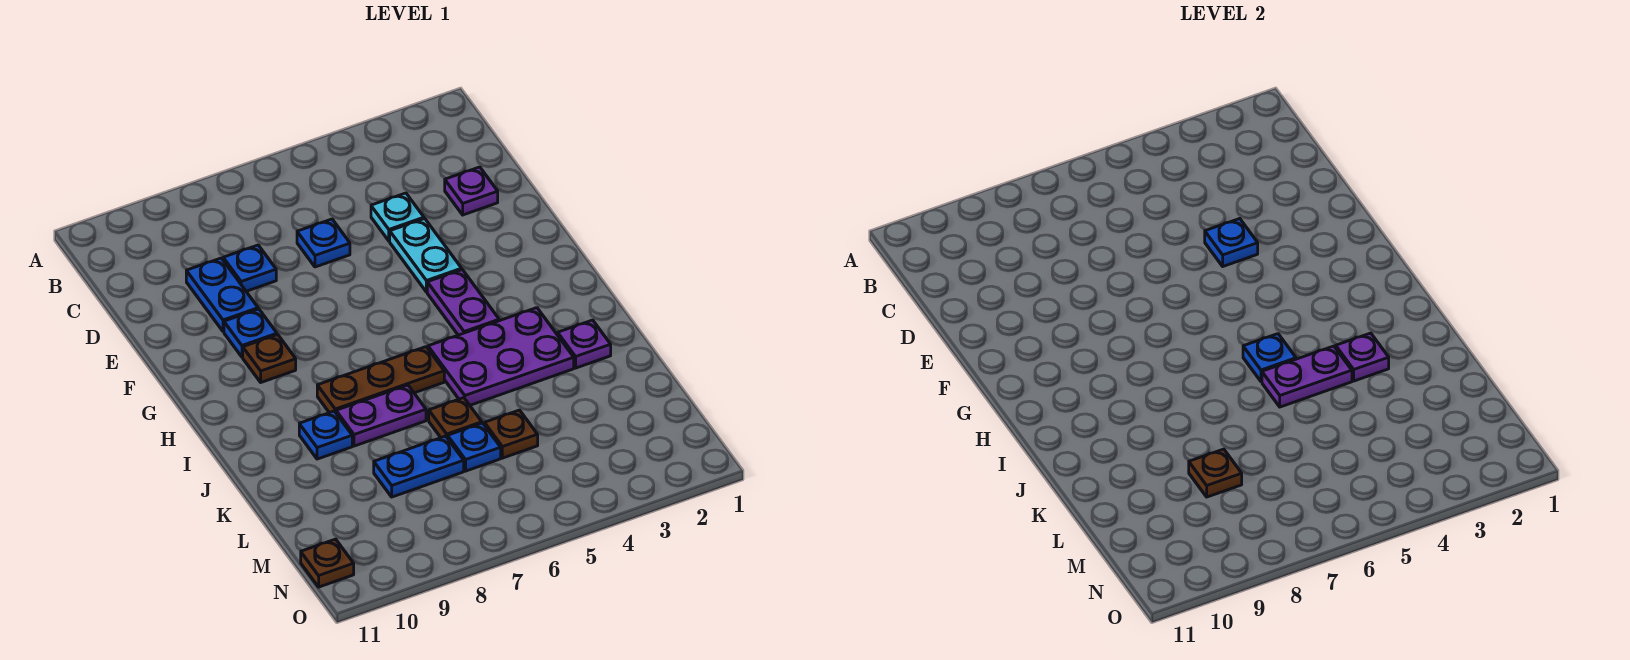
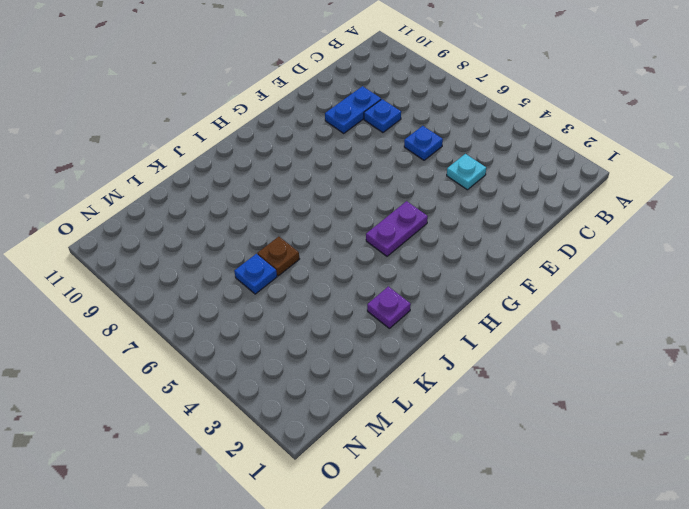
none -> purple 1x1 plate [445,167,498,215]
none -> cyan 1x2 plate [390,219,462,292]
none -> blue 1x1 plate [224,309,277,357]

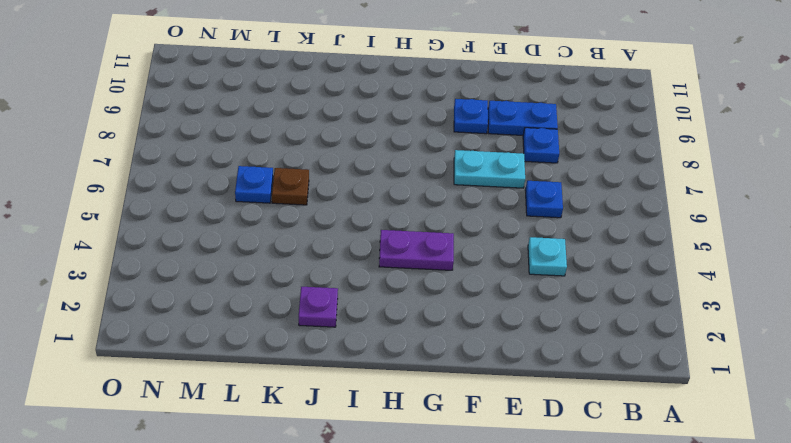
cyan 1x2 plate [454,150,525,188] -> cyan 1x2 plate moved to [390,219,462,292]
none -> purple 1x1 plate [445,167,498,215]
none -> brown 1x1 plate [243,335,296,382]
none -> purple 2x3 plate [428,308,574,405]

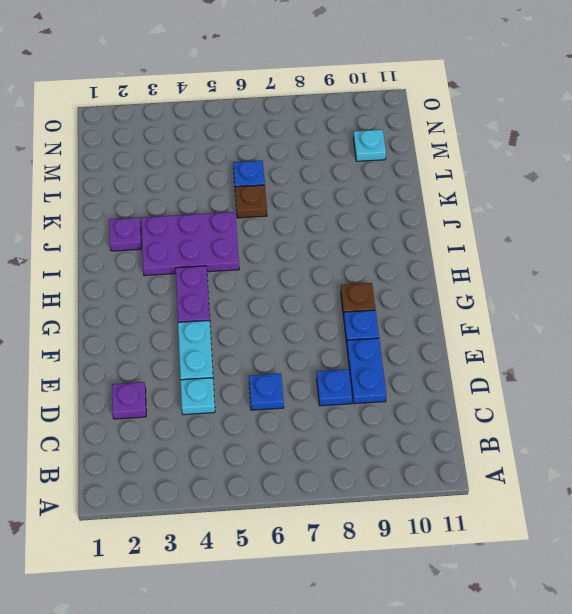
cyan 1x1 plate [353,130,386,161] -> none
none -> brown 1x3 plate [317,347,444,413]
none -> purple 1x2 plate [336,385,426,446]
none -> blue 1x1 plate [299,411,352,459]

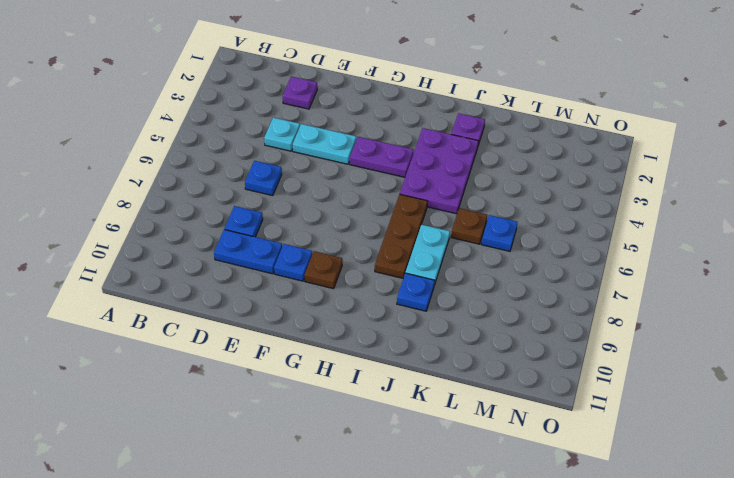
cyan 1x2 plate [406,225,450,285] -> purple 1x2 plate [336,385,426,446]
none -> brown 1x1 plate [485,410,538,458]
none -> blue 1x2 plate [374,436,464,497]
none -> brown 1x1 plate [301,539,354,587]

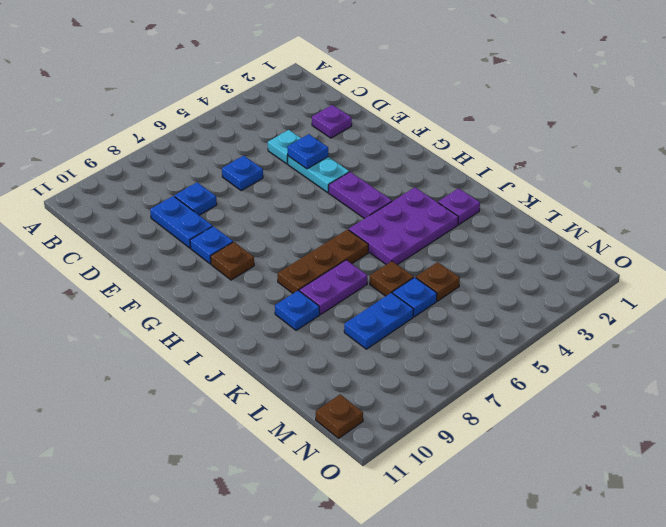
none -> blue 1x1 plate [1243,334,1296,382]
none -> purple 1x1 plate [1336,333,1389,381]
none -> purple 1x2 plate [1262,346,1352,407]

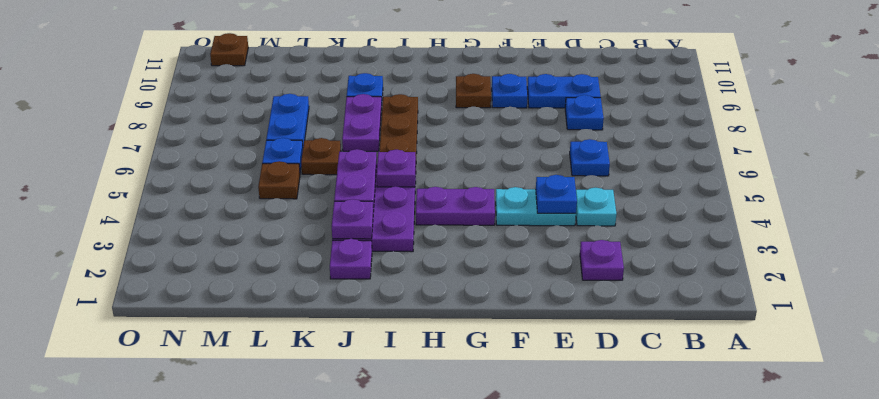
purple 1x1 plate [377,150,416,187] -> blue 1x1 plate [1243,334,1296,382]
none -> brown 1x1 plate [1189,449,1242,497]

